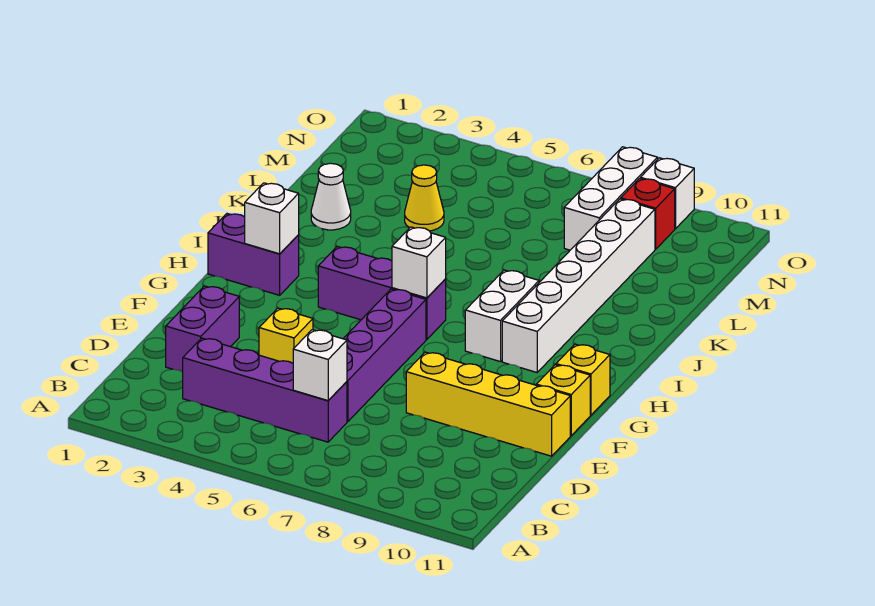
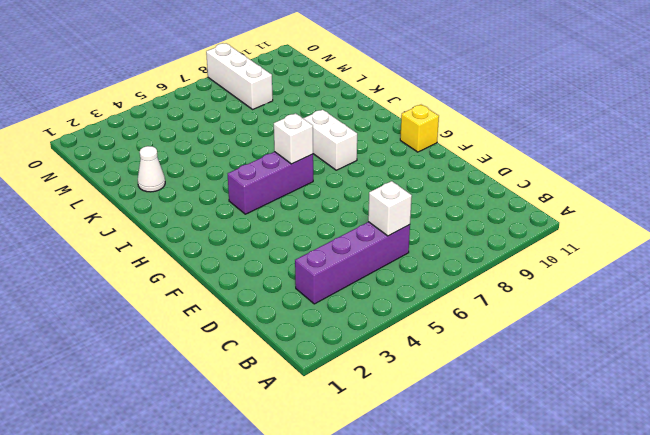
none -> purple 1x2 brick [166,286,239,372]
none -> purple 1x4 brick [343,289,426,422]
none -> yellow 1x1 brick [259,308,313,363]

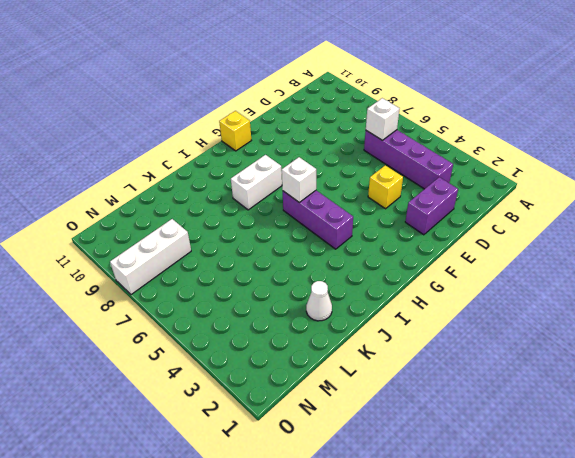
none -> purple 1x4 brick [343,289,426,422]
none -> yellow 1x4 brick [406,352,570,456]
none -> yellow 1x1 brick [536,365,590,436]

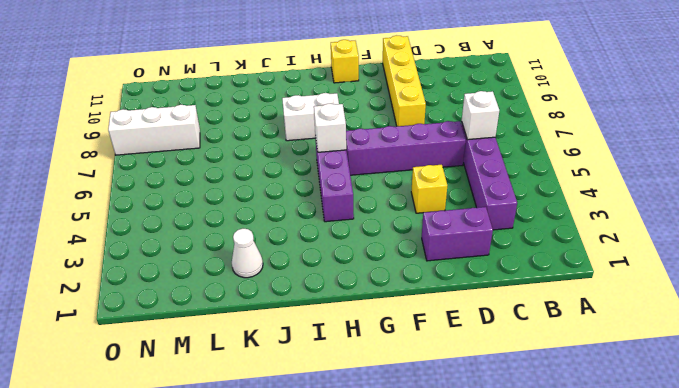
none -> yellow 1x1 brick [536,365,590,436]
none -> purple 1x2 brick [208,214,299,295]
none -> white 1x6 brick [502,199,655,372]

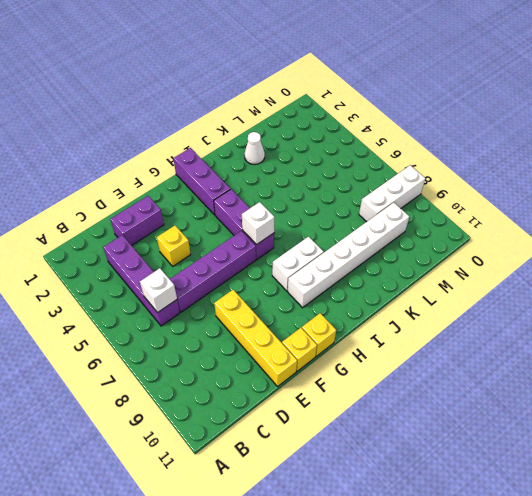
purple 1x3 brick [173,148,230,215] -> purple 1x2 brick [208,214,299,295]
none -> yellow 1x1 cone [405,165,444,231]
none -> red 1x1 brick [621,178,675,249]
none -> white 1x1 brick [641,158,694,229]

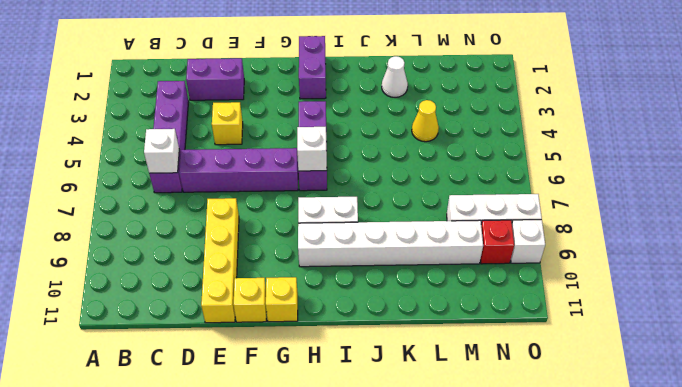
none -> white 1x1 brick [245,183,299,254]

